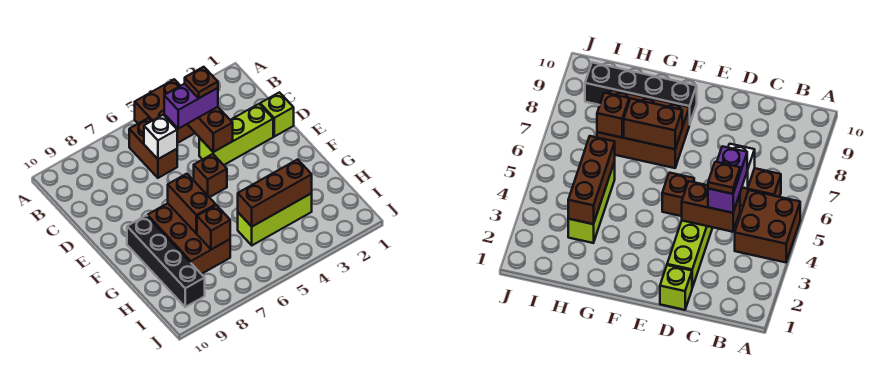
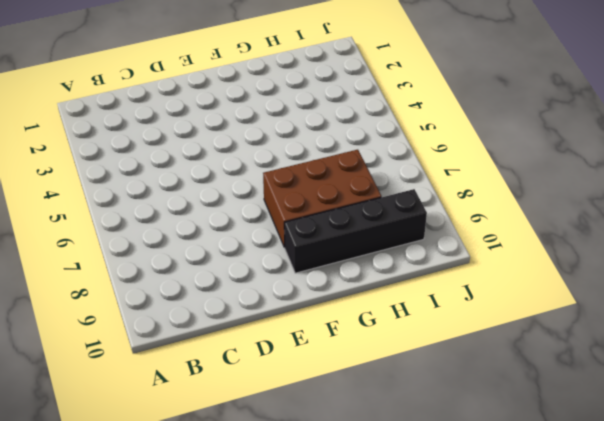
none -> brown 2x2 brick [135,79,195,143]
none -> brown 1x2 brick [129,118,177,178]
none -> lime 1x1 brick [260,92,294,137]

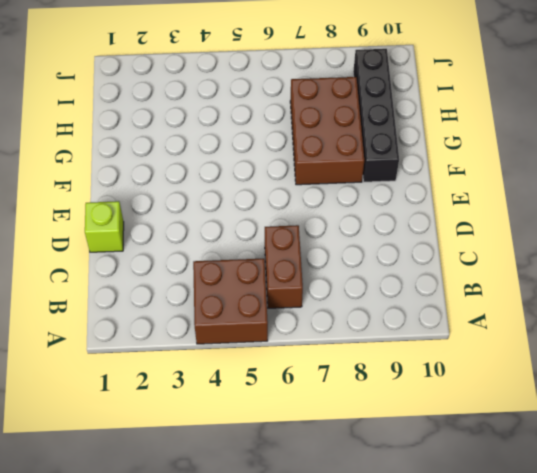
none -> lime 1x3 brick [199,104,273,165]
none -> brown 1x1 brick [194,154,227,197]
none -> lime 1x3 brick [238,193,312,245]

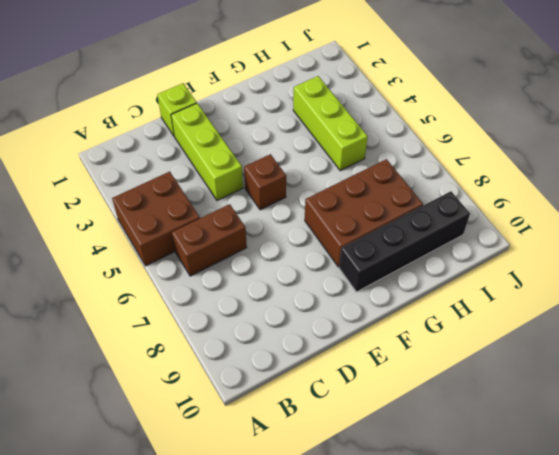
none -> brown 1x2 brick [187,107,233,152]
none -> white 1x1 brick [144,115,177,159]
none -> brown 1x2 brick [168,174,216,234]

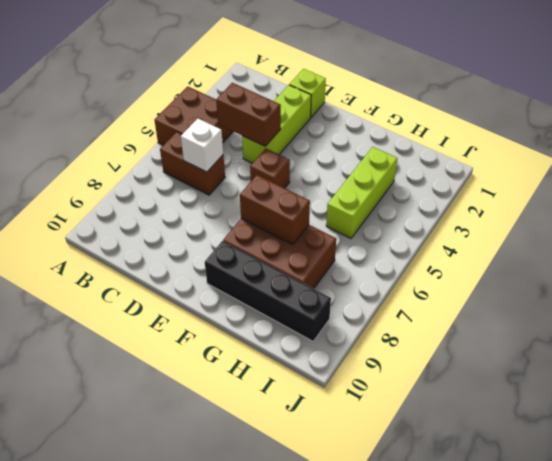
none -> brown 1x3 brick [238,159,312,226]
none -> brown 1x1 brick [197,205,230,249]
none -> purple 1x2 brick [164,84,218,129]

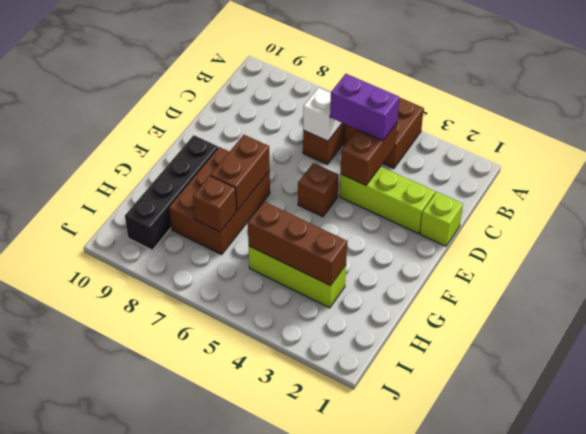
none -> brown 1x1 plate [185,67,218,99]

